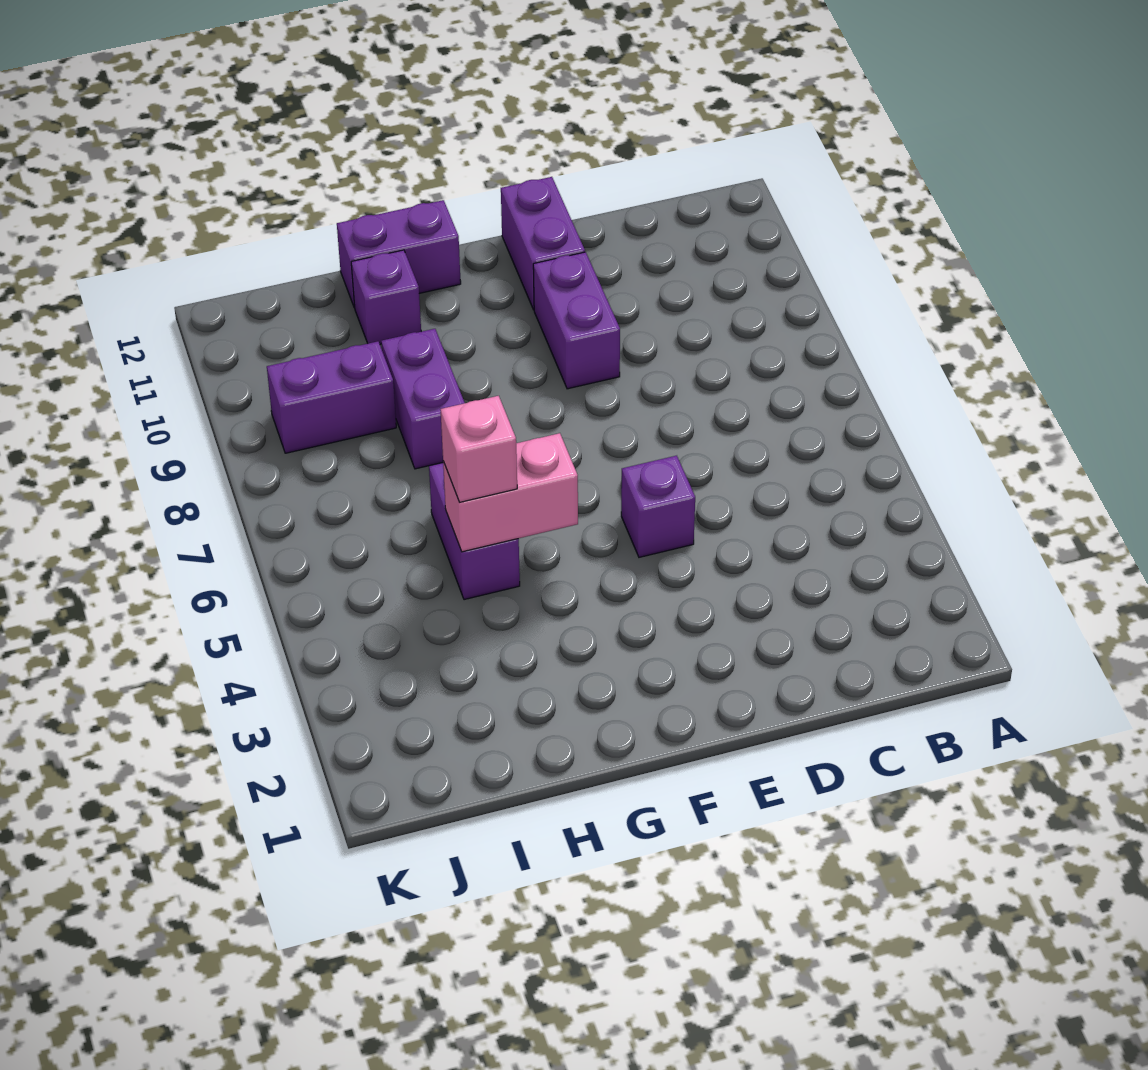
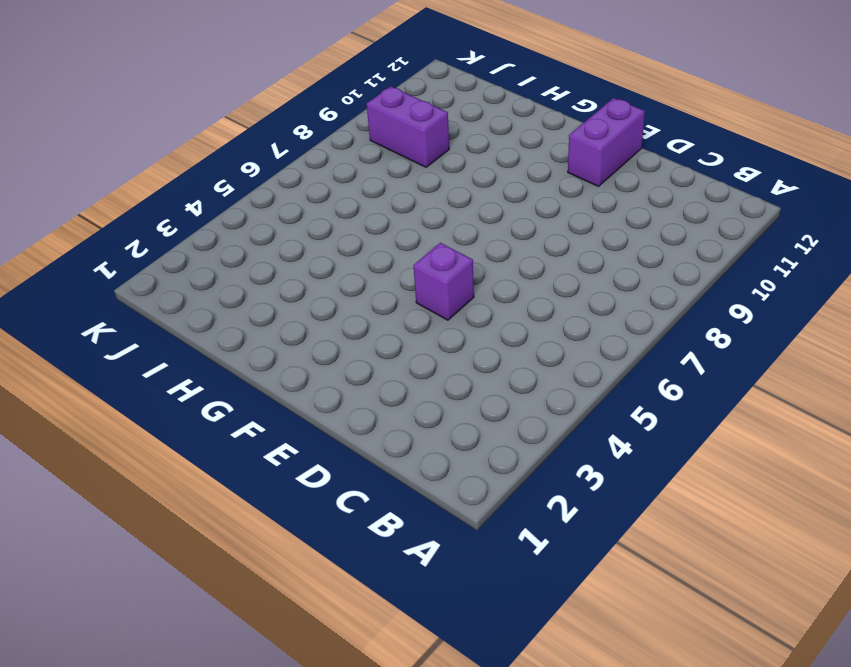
none -> purple 1x2 brick [533,252,620,389]
none -> purple 1x2 brick [337,200,461,308]

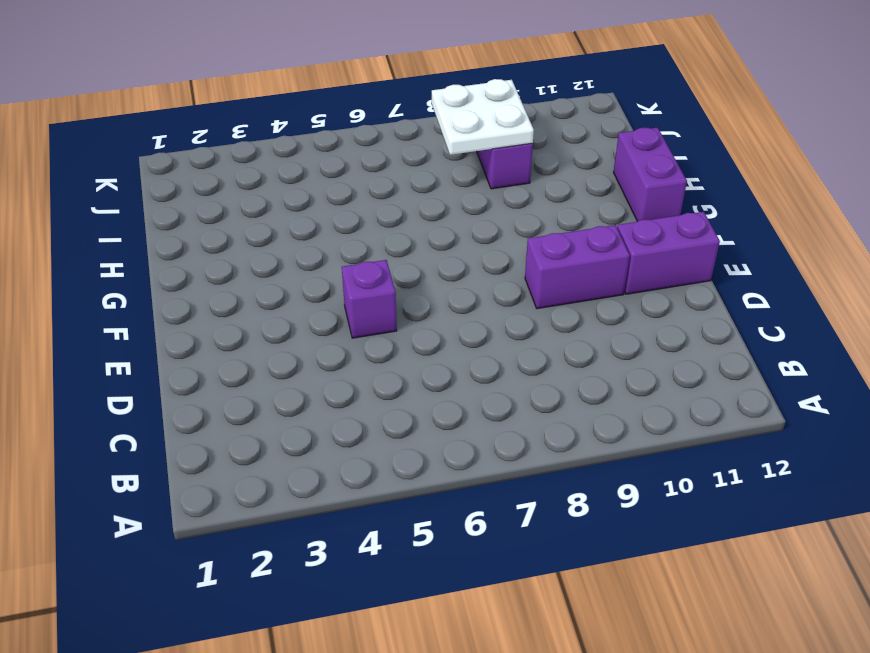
white 2x2 plate [432,79,534,155] -> none
none -> purple 1x2 brick [429,463,520,600]
none -> purple 1x2 brick [381,329,465,469]

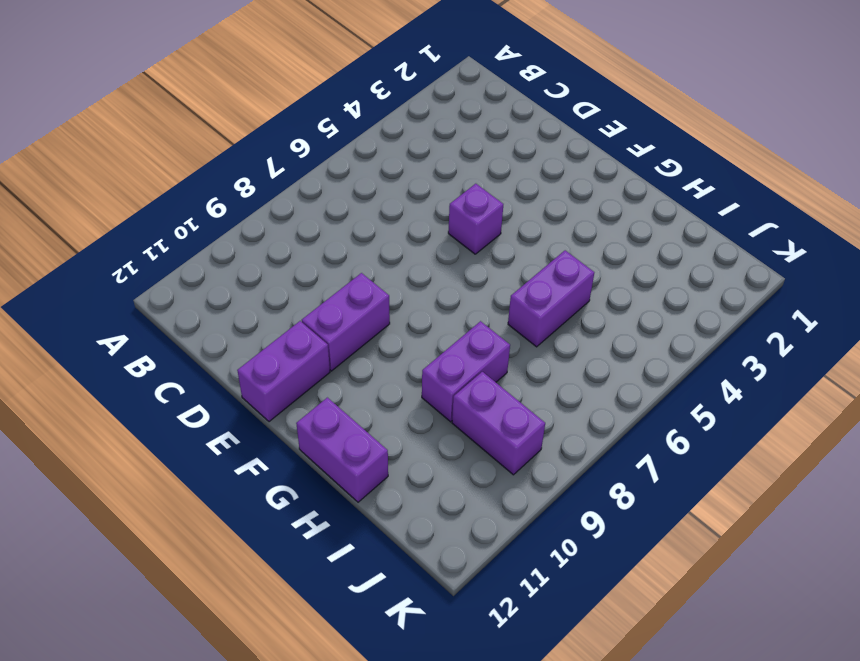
none -> purple 1x1 brick [351,250,421,344]
none -> pink 1x2 brick [443,433,578,552]

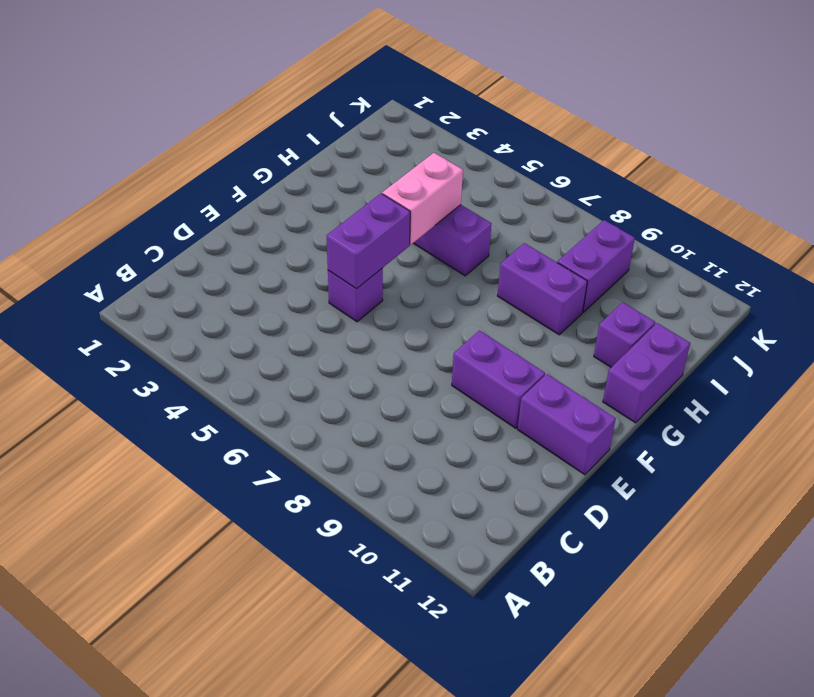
purple 1x2 brick [326,194,410,289] -> none
none -> pink 1x1 brick [441,396,517,503]

